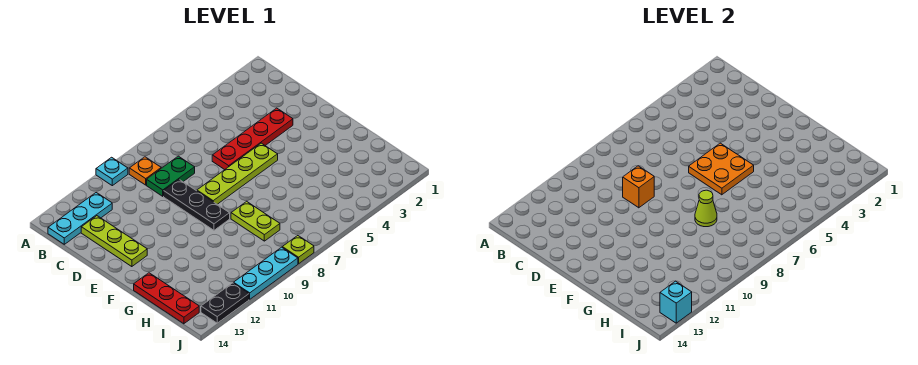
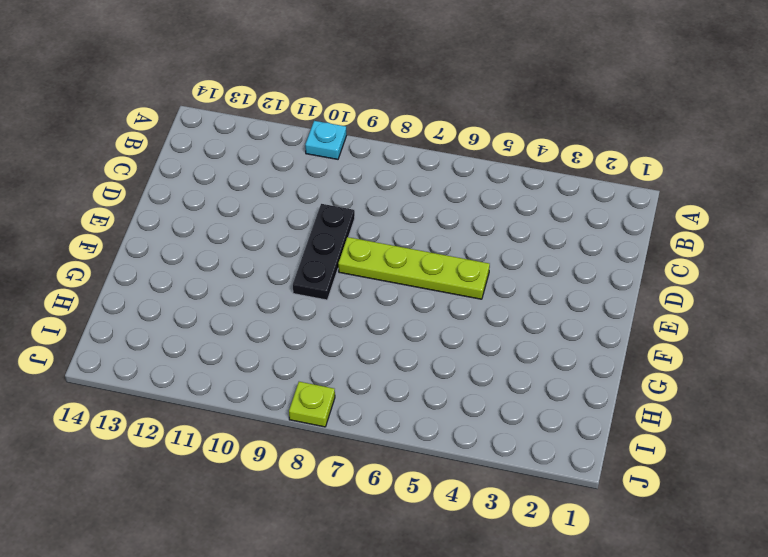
none -> orange 1x1 plate [129,157,161,185]
none -> cyan 1x3 plate [48,193,112,244]
none -> green 1x2 plate [147,156,195,196]

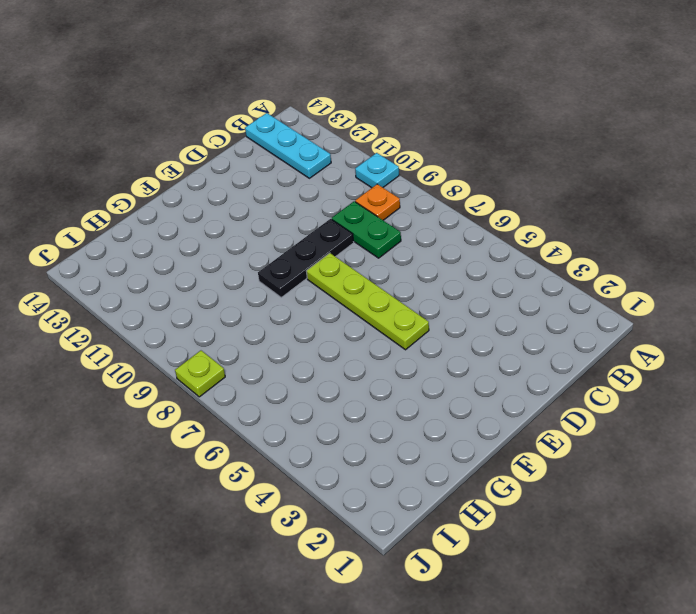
none -> lime 1x3 plate [81,216,147,267]
none -> red 1x4 plate [212,108,293,170]
none -> lime 1x2 plate [231,201,280,241]

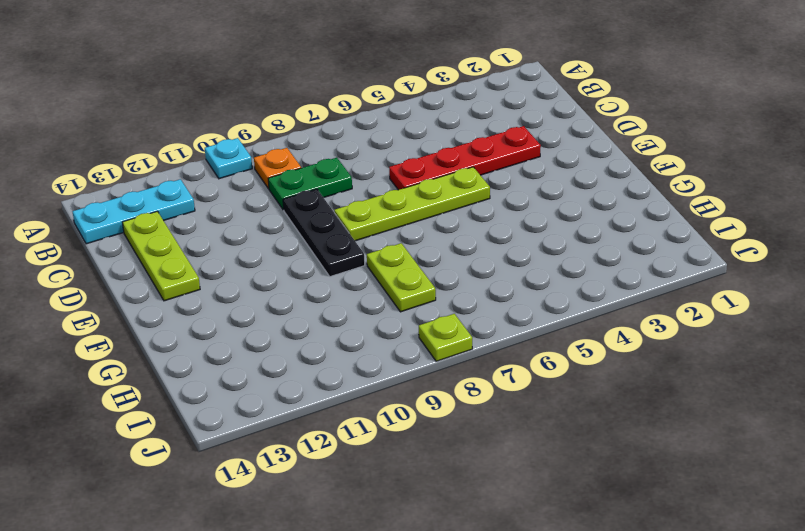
none -> red 1x3 plate [134,273,199,324]
none -> cyan 1x3 plate [234,247,298,299]
none -> black 1x2 plate [201,283,249,323]

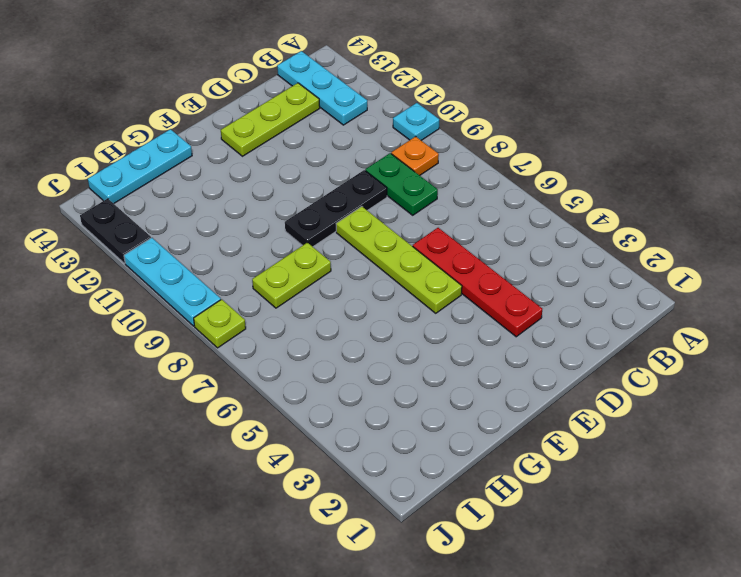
cyan 1x3 plate [88,129,192,204] -> red 1x3 plate [134,273,199,324]
none -> orange 1x1 brick [623,166,654,208]
none -> orange 2x2 plate [689,143,754,195]
none -> lime 1x1 cone [695,190,717,227]

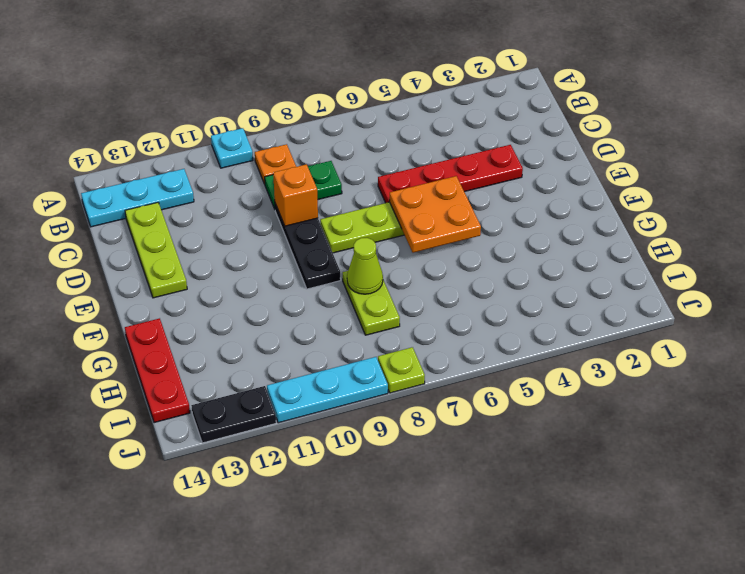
none -> cyan 1x1 brick [660,281,692,323]

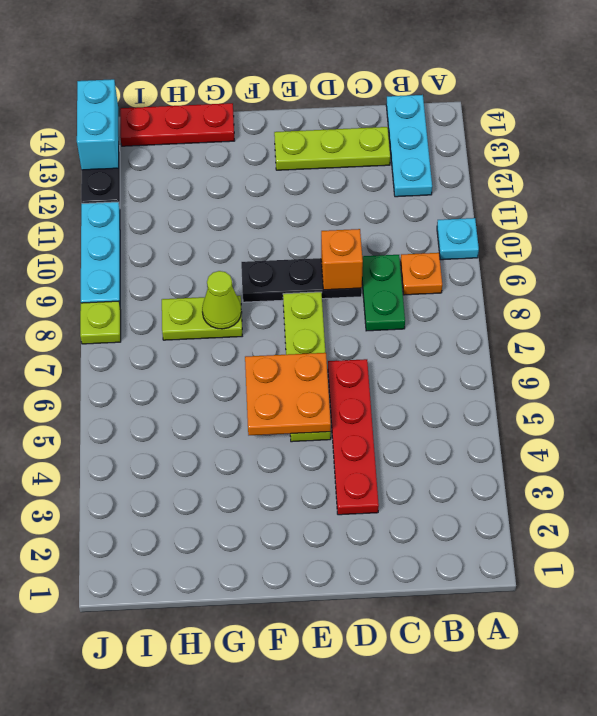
cyan 1x2 brick [77,79,119,170] -> cyan 1x1 brick [660,281,692,323]

